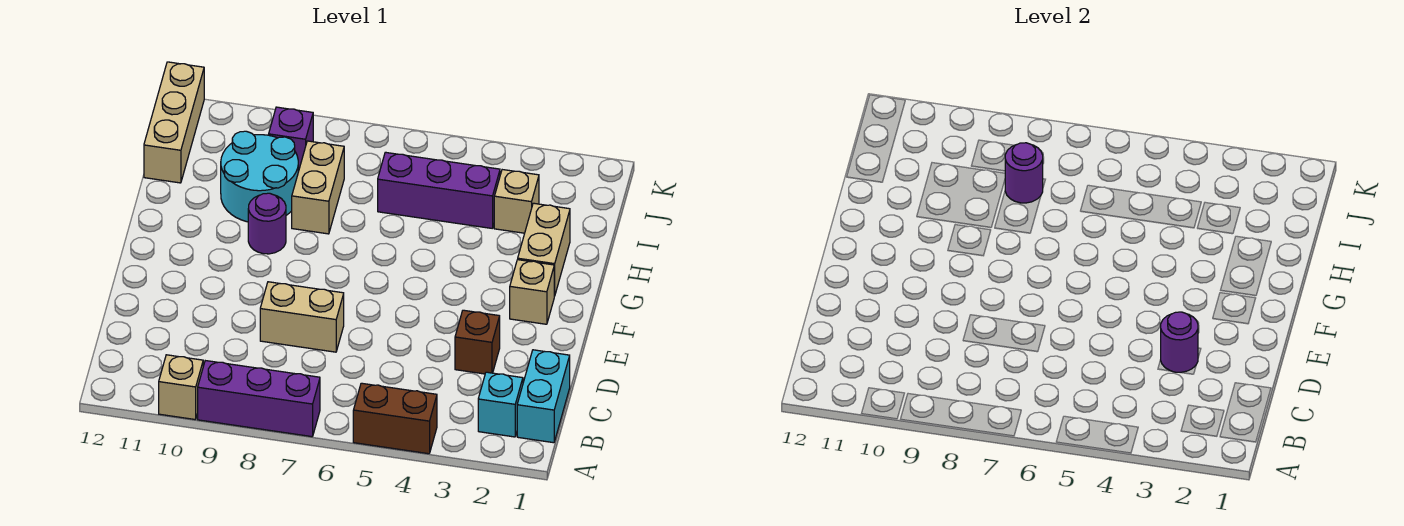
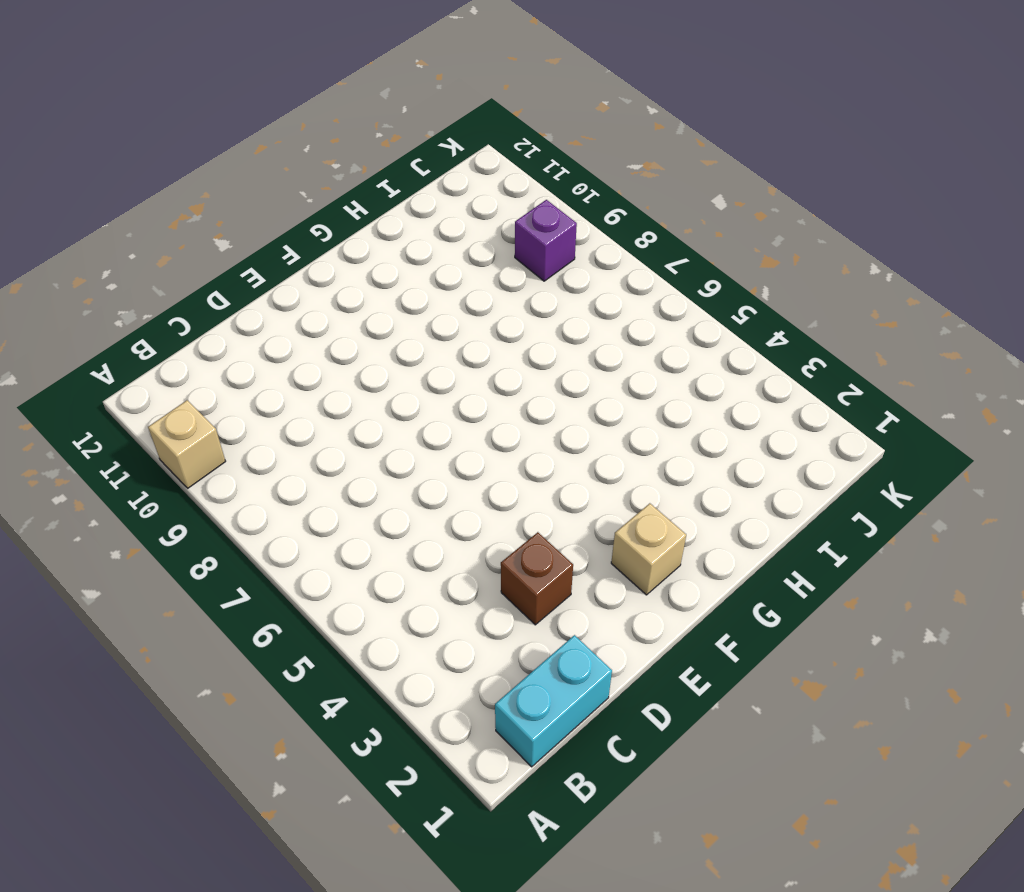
none -> brown 1x2 brick [353,383,437,454]
none -> purple 1x3 brick [198,361,320,437]
none -> cyan 1x1 brick [478,372,523,437]

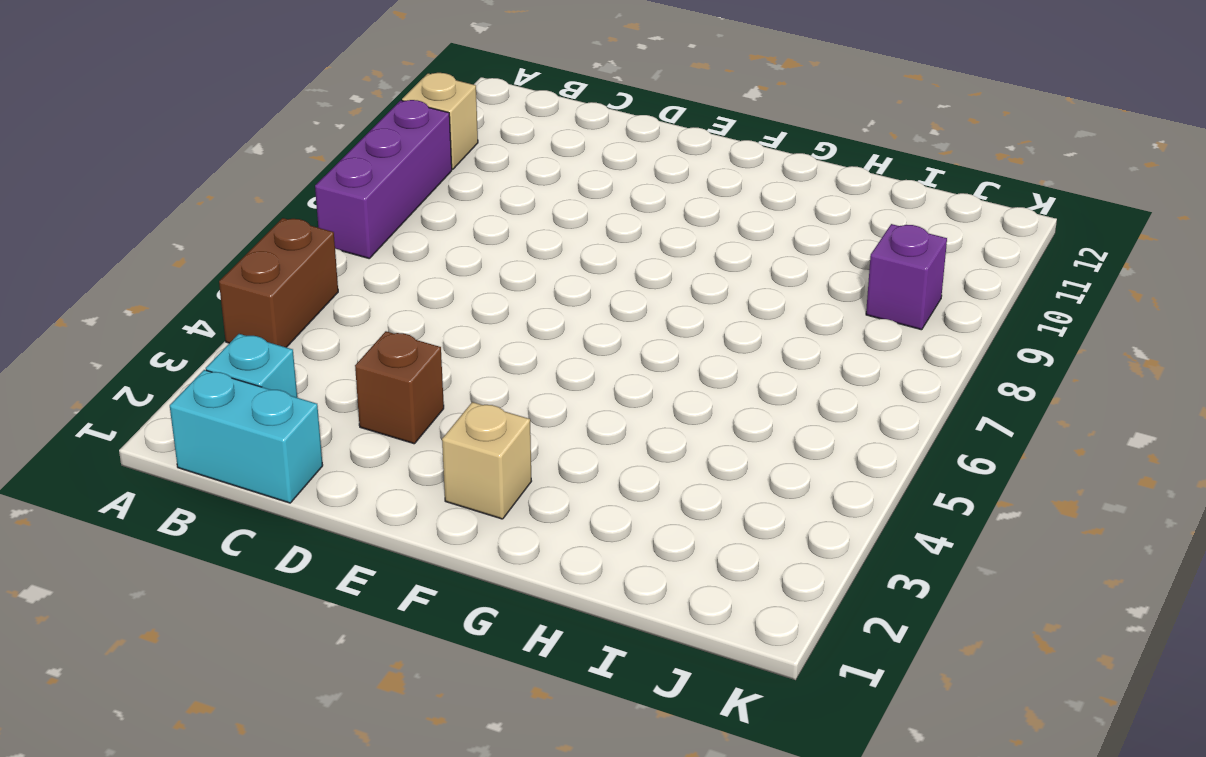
none -> tan 1x2 brick [260,282,344,352]
none -> tan 1x2 brick [518,203,570,296]
none -> purple 1x1 round brick [248,193,286,254]

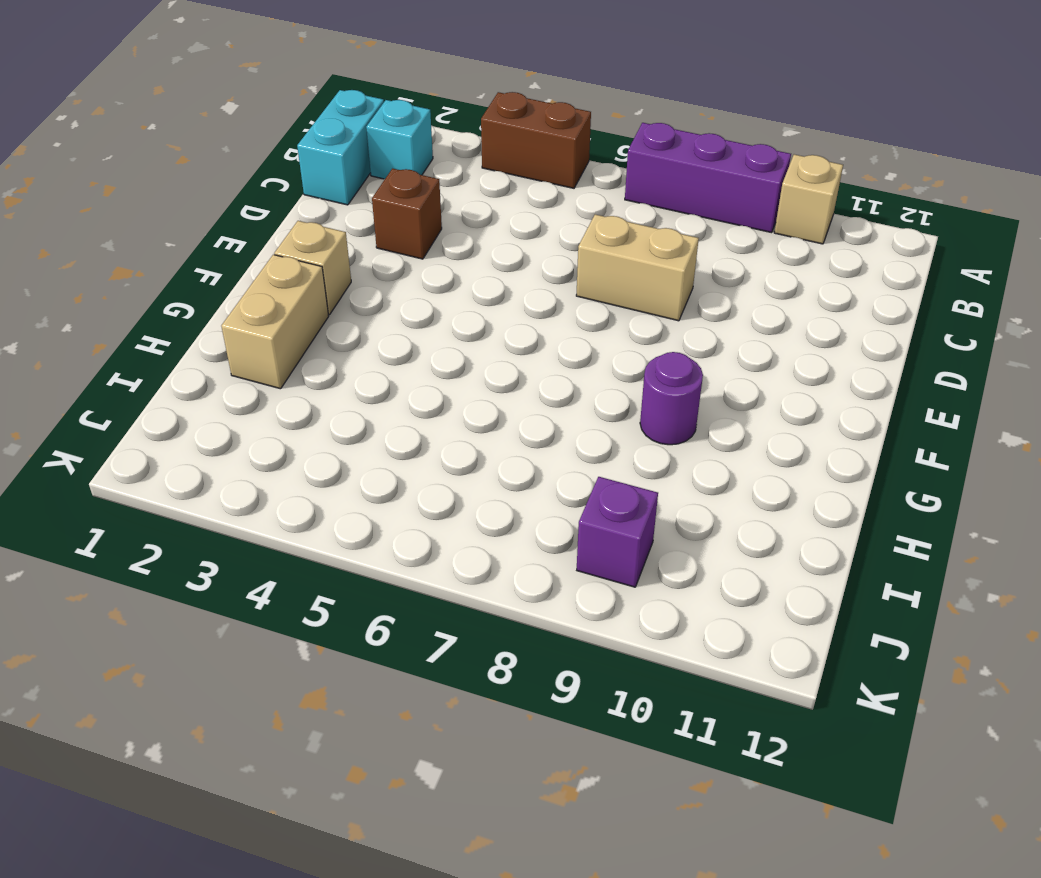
none -> tan 1x2 brick [292,141,344,234]
none -> cyan 2x2 round brick [221,131,298,222]
none -> tan 1x1 brick [494,170,539,233]

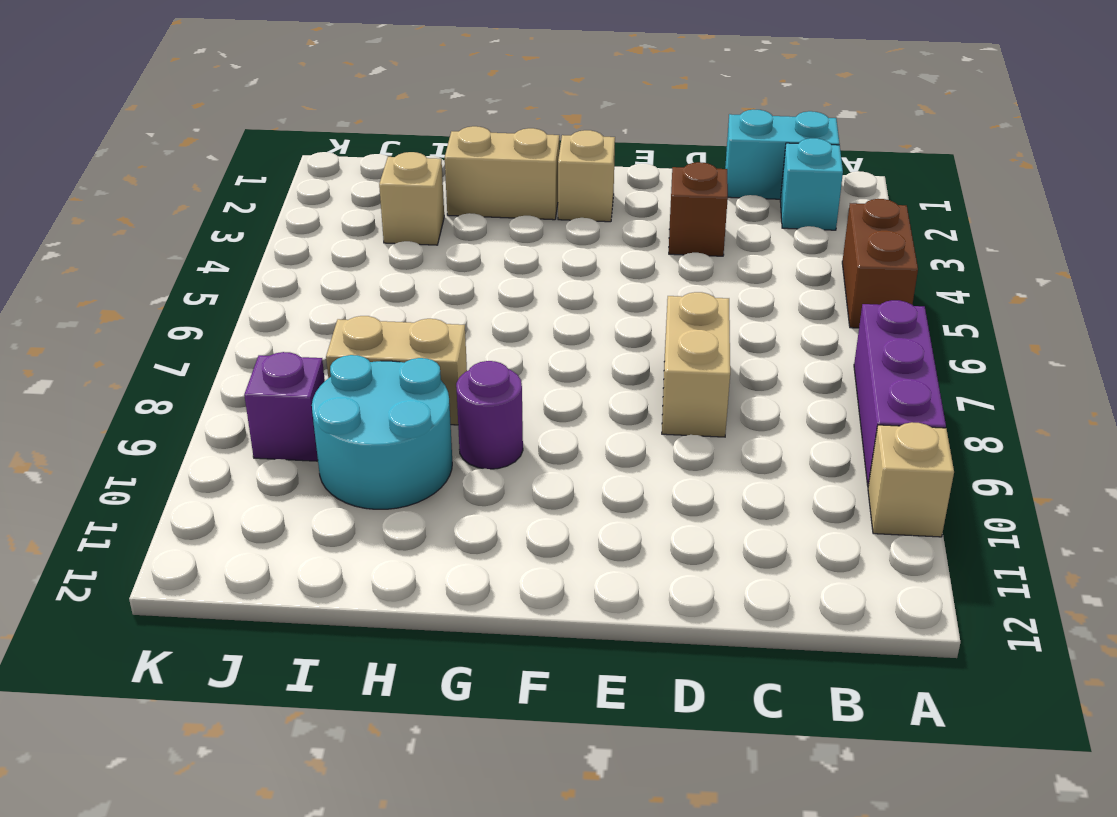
none -> purple 1x3 brick [378,152,500,228]
none -> tan 1x3 brick [144,62,204,183]
none -> purple 1x1 round brick [1161,312,1198,372]

